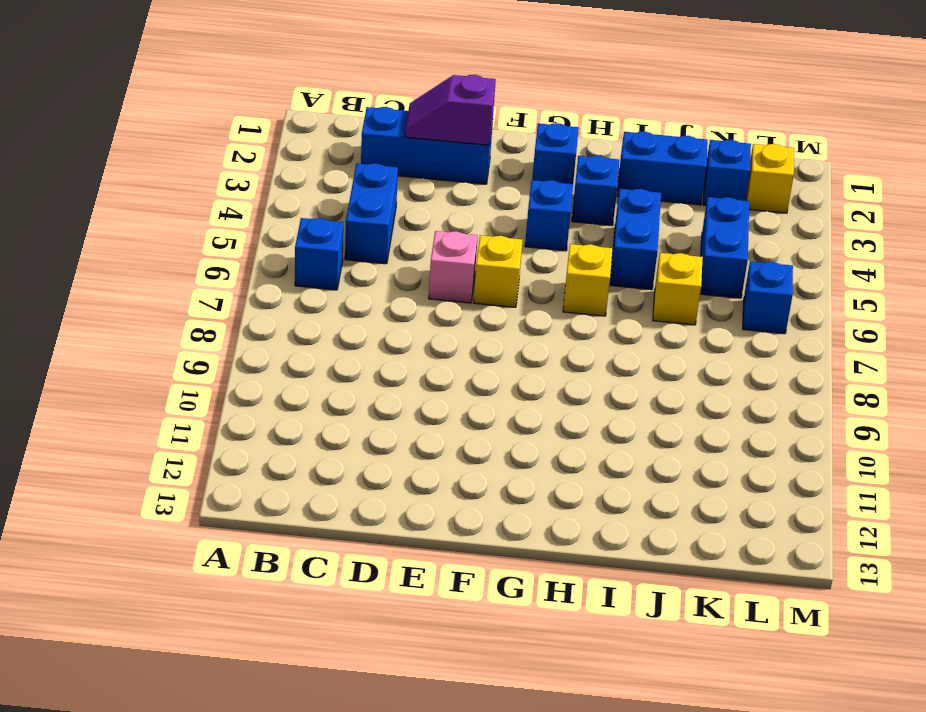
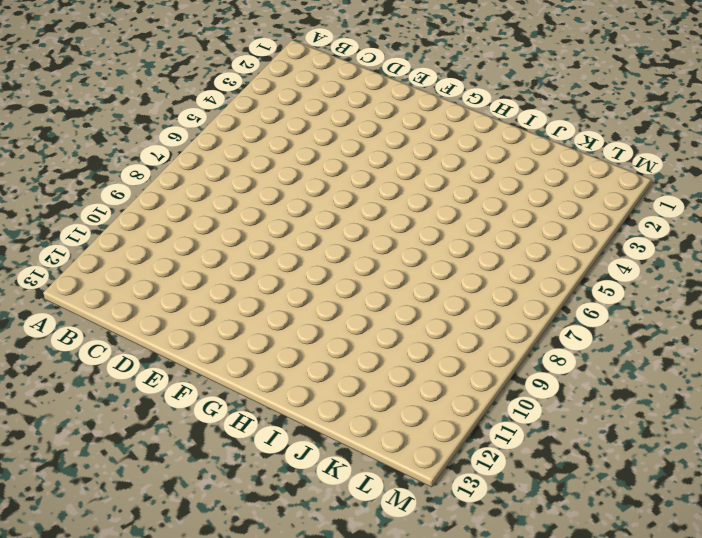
none -> blue 1x1 brick [295,218,343,290]
none -> blue 1x3 brick [361,107,493,184]
none -> blue 1x2 brick [345,163,398,264]

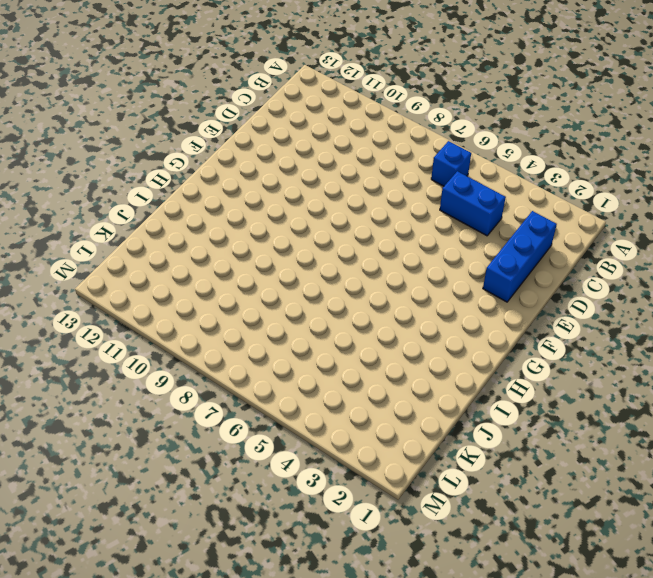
none -> pink 1x1 brick [429,231,478,303]
none -> yellow 1x1 brick [474,235,522,307]
none -> blue 1x1 brick [532,123,579,184]

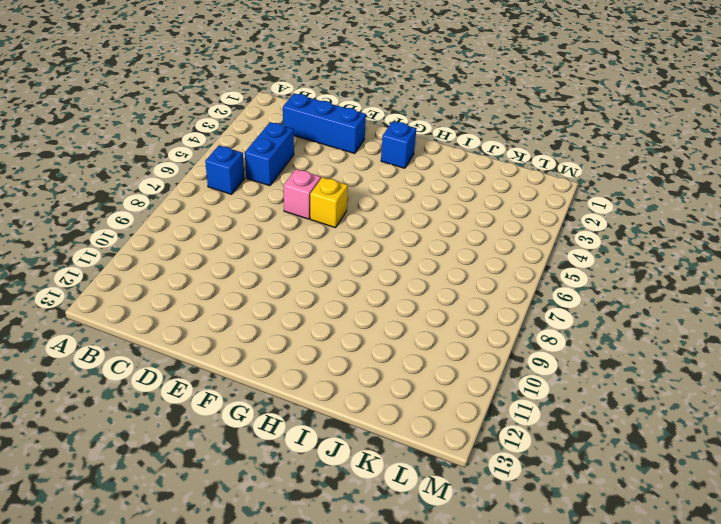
none -> blue 1x1 brick [525,180,573,251]
none -> blue 1x1 brick [572,156,619,226]
none -> yellow 1x1 brick [563,244,612,316]

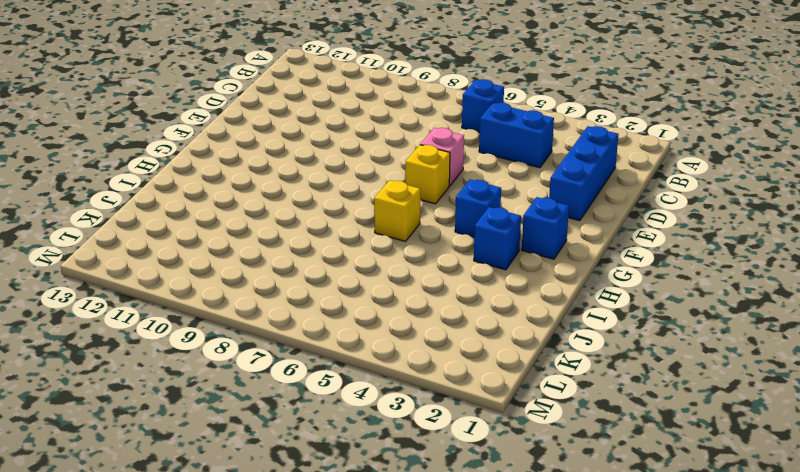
none -> blue 1x2 brick [617,131,708,205]
none -> blue 1x2 brick [610,189,661,290]
none -> yellow 1x1 brick [653,253,703,325]

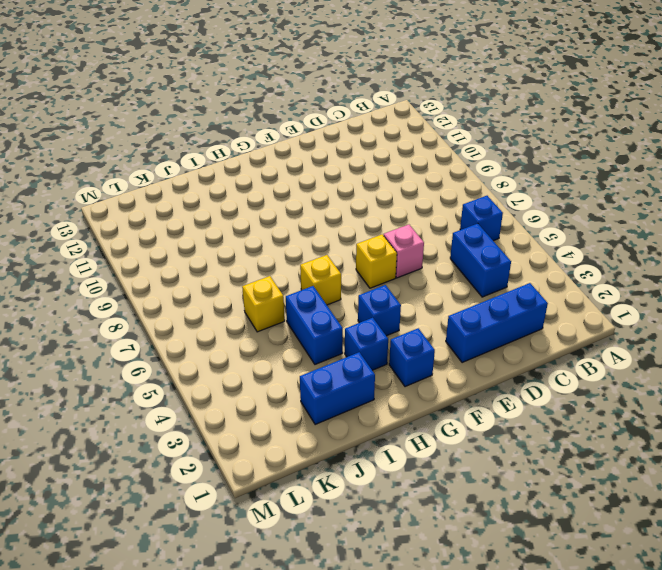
none -> blue 1x1 brick [703,140,751,205]
none -> blue 1x2 brick [700,197,749,298]
none -> yellow 1x1 brick [746,144,794,213]

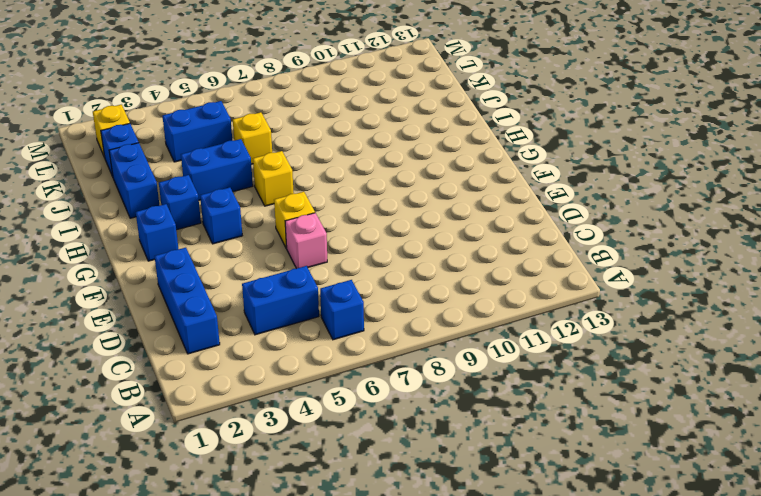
none -> blue 1x1 brick [743,261,793,334]
none -> purple 1x2 slope [405,75,496,145]

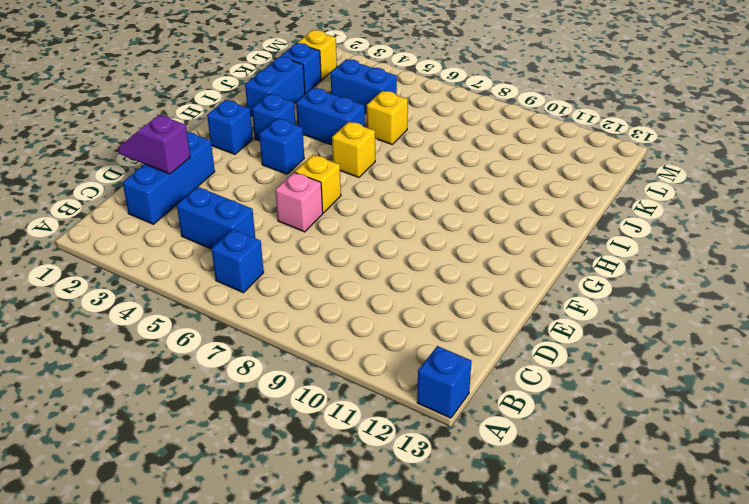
blue 1x1 brick [417,346,472,418] -> blue 1x1 brick moved to [743,261,793,334]
purple 1x2 slope [118,115,190,174] -> purple 1x2 slope turned to [405,75,496,145]

